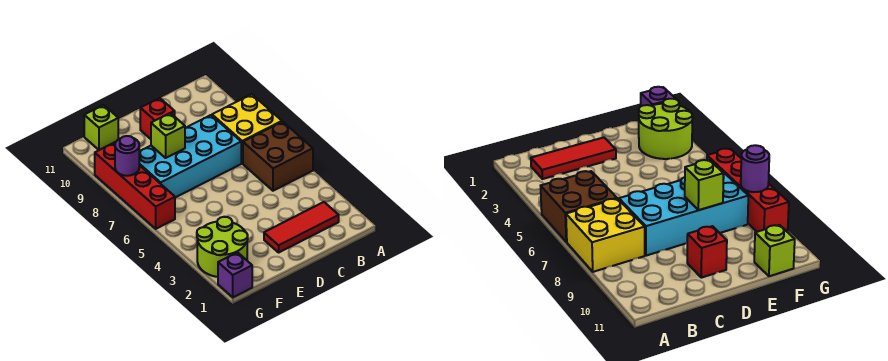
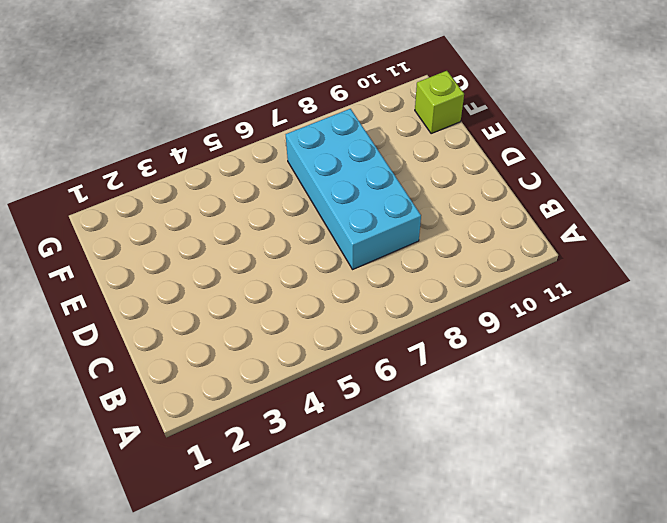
none -> brown 2x2 brick [243,122,313,191]
none -> yellow 2x2 brick [212,94,282,163]

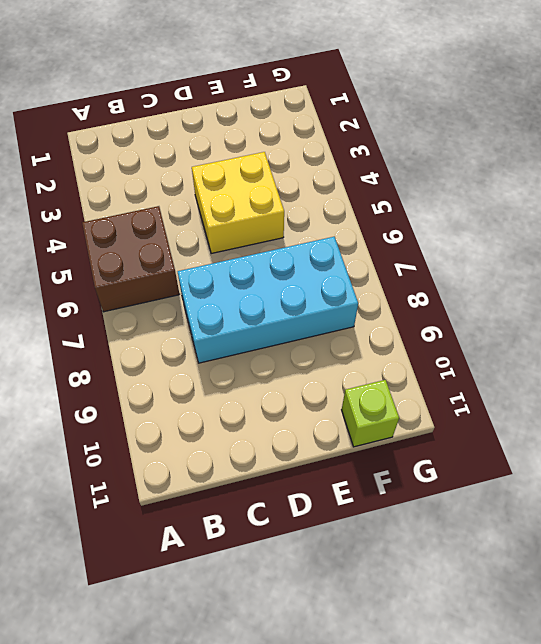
yellow 2x2 brick [192,152,284,254] -> yellow 2x2 brick moved to [212,94,282,163]
none -> red 1x3 tile [264,202,339,252]
none -> red 1x1 brick [140,98,175,139]

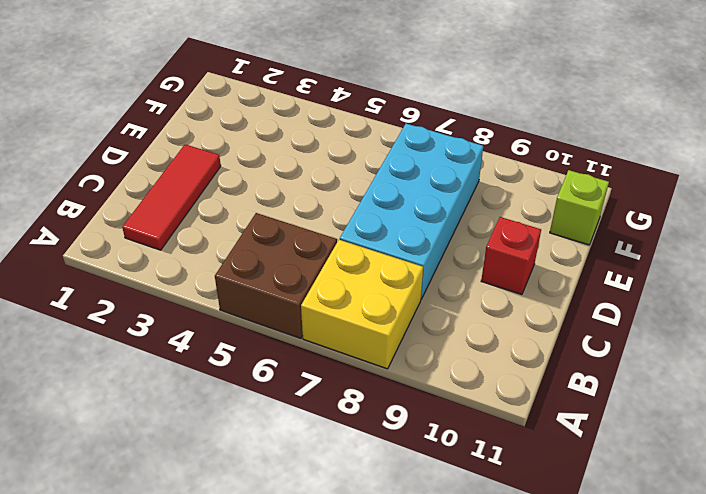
none -> lime 2x2 round brick [197,217,248,277]
none -> purple 1x1 brick [218,252,252,297]

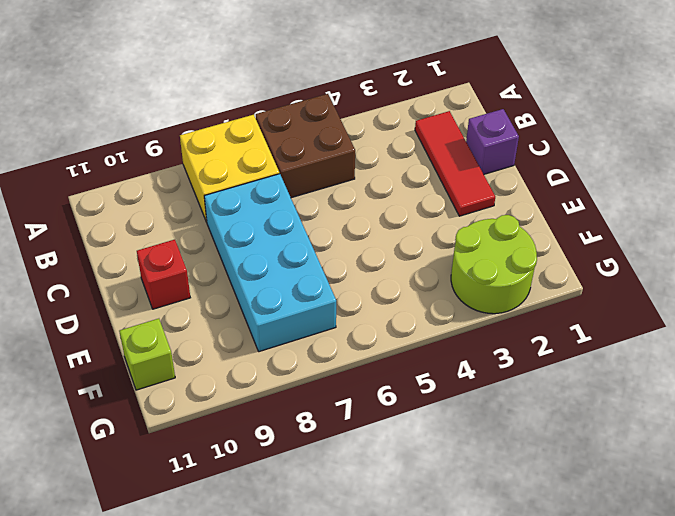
purple 1x1 brick [466,109,519,174] -> purple 1x1 brick moved to [218,252,252,297]
none -> red 1x4 brick [95,143,175,229]
none -> lime 1x1 brick [151,113,185,158]

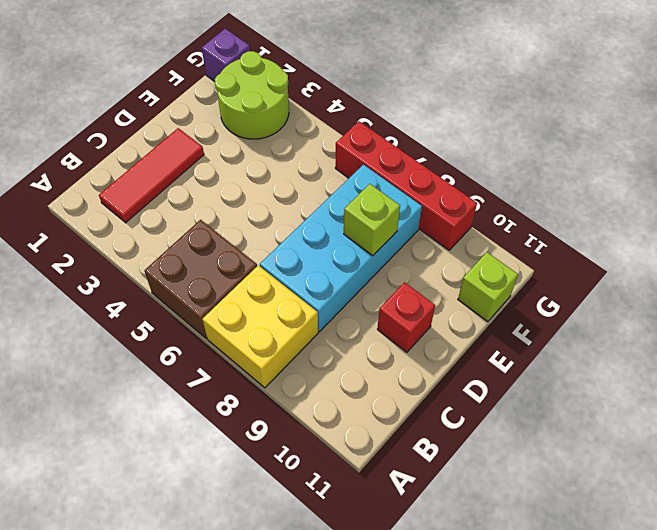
none -> purple 1x1 round brick [115,136,139,176]

